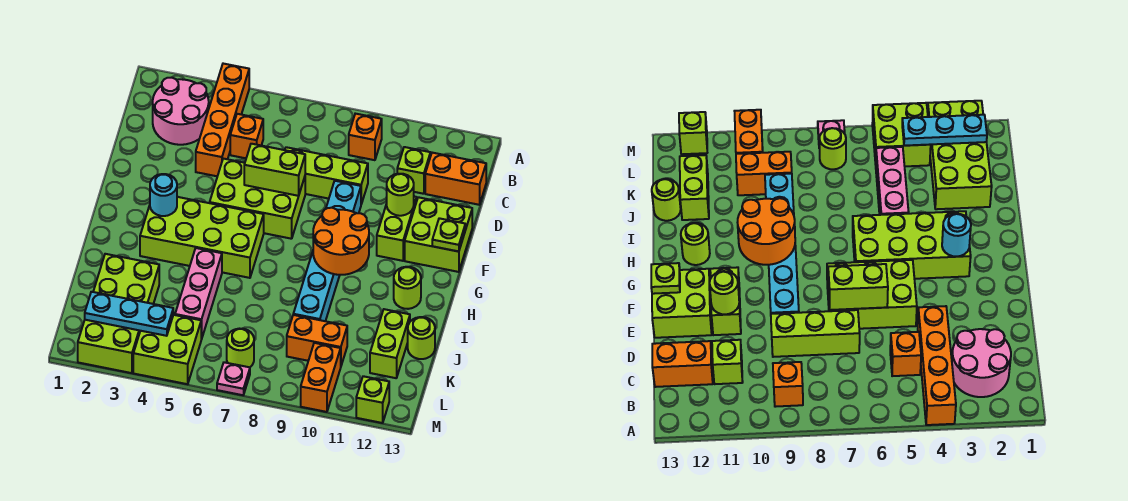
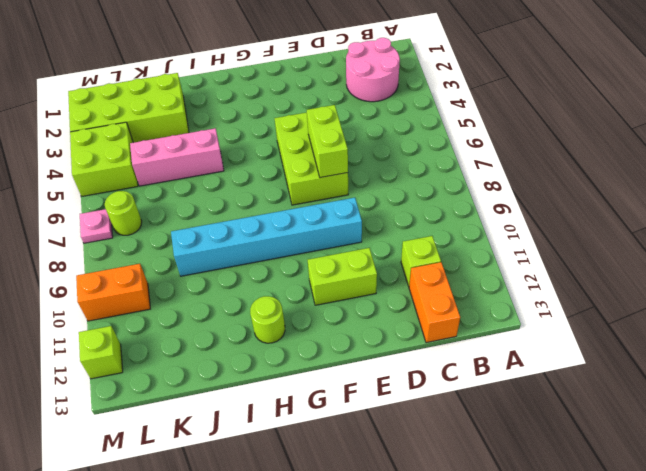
none -> orange 1x4 brick [196,64,249,176]
none -> orange 1x1 brick [349,114,382,160]
none -> orange 1x1 brick [230,114,263,158]

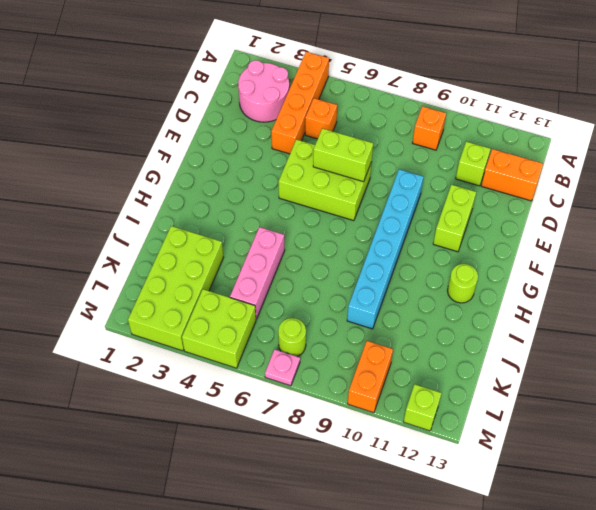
none -> lime 1x3 brick [285,147,368,204]
none -> lime 2x2 brick [405,197,472,272]
none -> lime 2x4 brick [140,197,264,278]

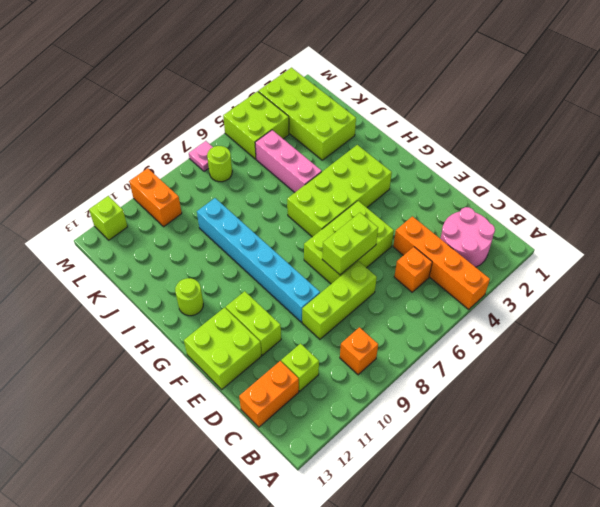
none -> lime 1x2 brick [370,309,410,378]
none -> lime 1x1 round brick [408,317,435,359]
none -> orange 1x2 brick [287,315,347,365]

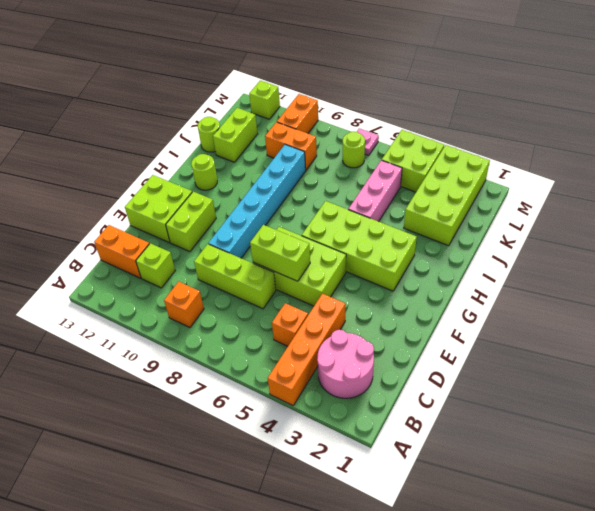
none -> lime 1x1 round brick [387,174,414,216]
none -> lime 1x1 plate [432,218,465,251]
none -> cyan 1x1 round brick [150,174,177,216]

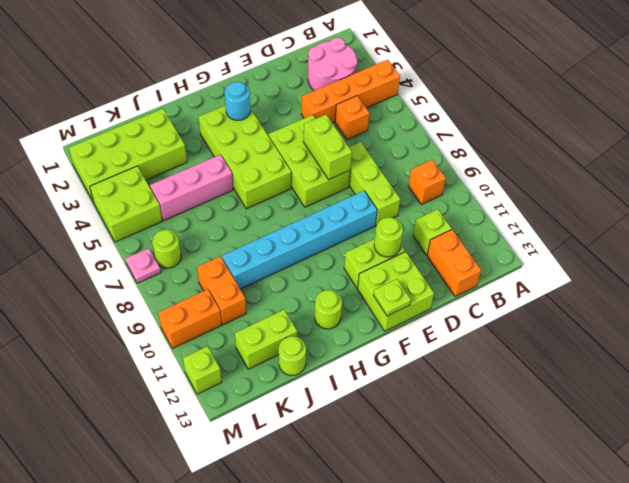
none -> orange 2x2 round brick [313,208,369,275]
none -> cyan 1x3 plate [85,292,173,336]

